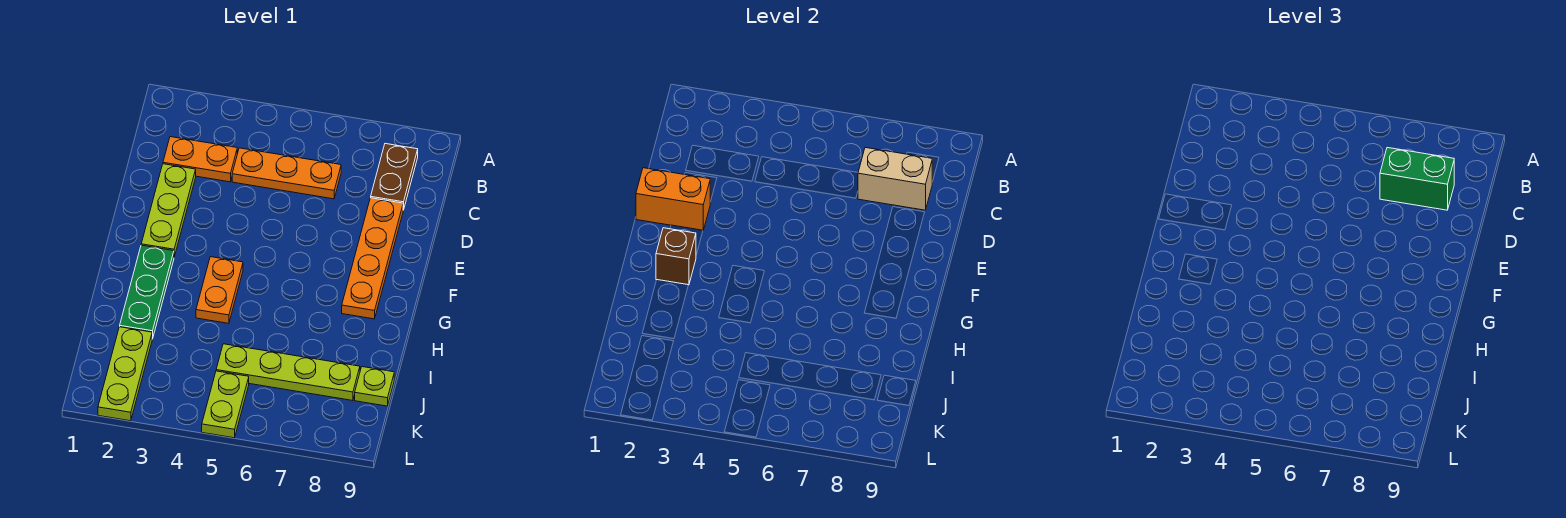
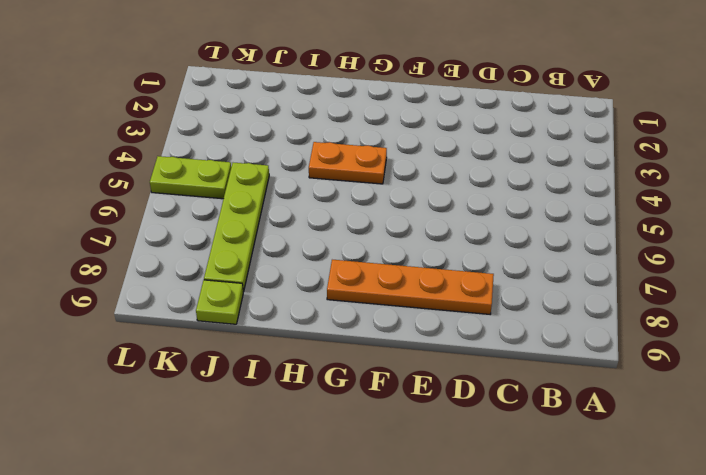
none -> brown 1x2 plate [371,144,418,210]
none -> orange 1x2 plate [163,137,237,182]
none -> orange 1x3 plate [232,148,341,199]

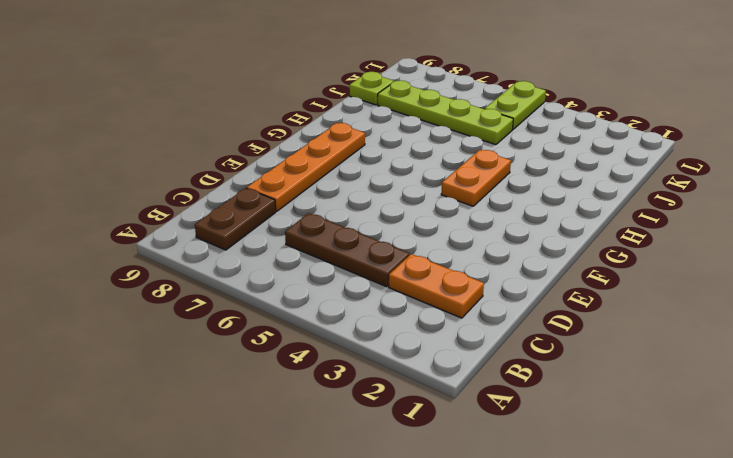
brown 1x3 plate [285,213,409,287] -> orange 1x3 plate [232,148,341,199]
none -> lime 1x3 plate [141,164,196,257]
none -> green 1x3 plate [120,245,174,339]
none -> lime 1x3 plate [98,327,152,421]

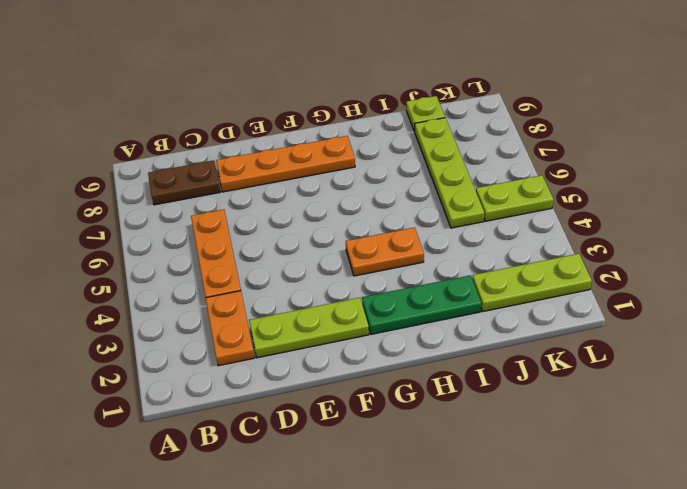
none -> tan 1x2 brick [858,148,932,210]
none -> orange 1x2 brick [636,168,710,230]
none -> brown 1x1 brick [656,228,696,285]

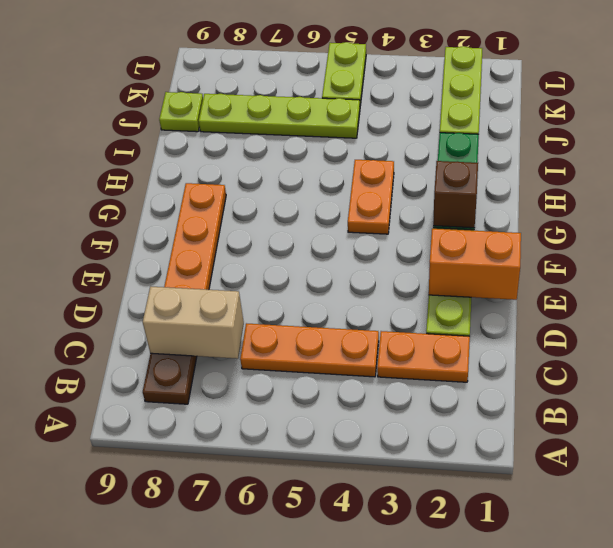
none -> green 1x2 brick [1380,148,1454,210]

